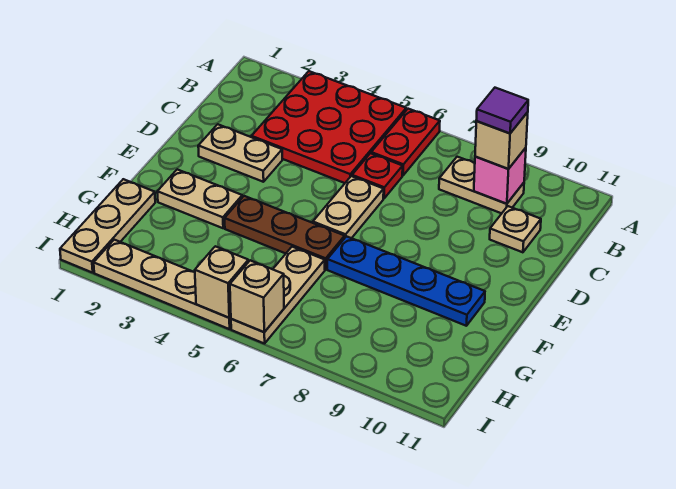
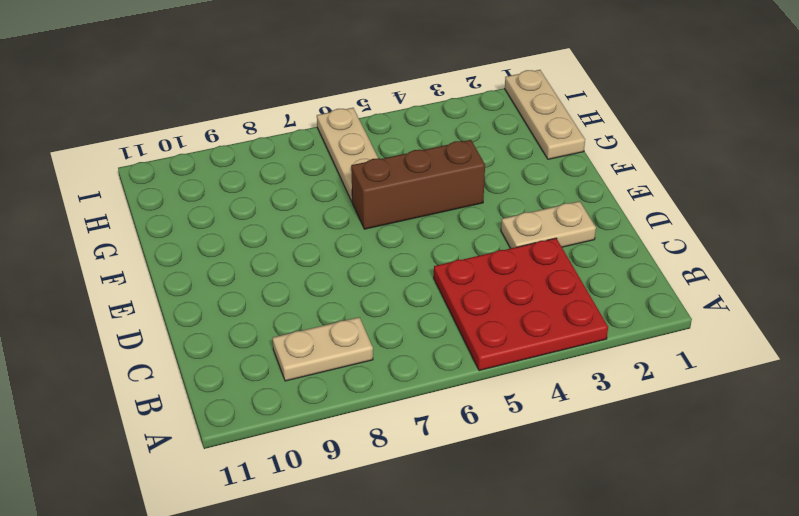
brown 1x3 brick [351,140,485,229] -> brown 1x3 plate [225,196,345,269]
none -> red 1x2 plate [371,109,440,175]
none -> red 1x1 plate [352,153,403,198]
none -> tan 1x1 plate [490,206,541,252]

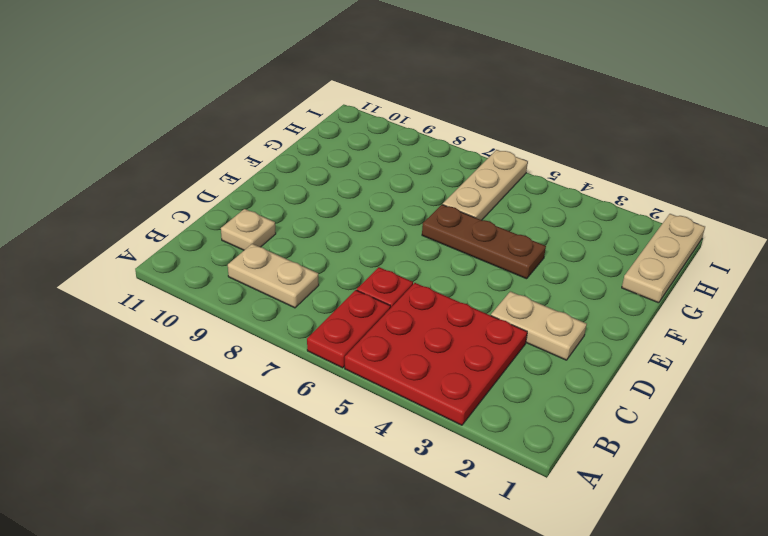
none -> tan 1x2 plate [313,176,384,238]
none -> tan 1x2 plate [157,169,242,228]
none -> blue 1x4 plate [327,236,485,326]

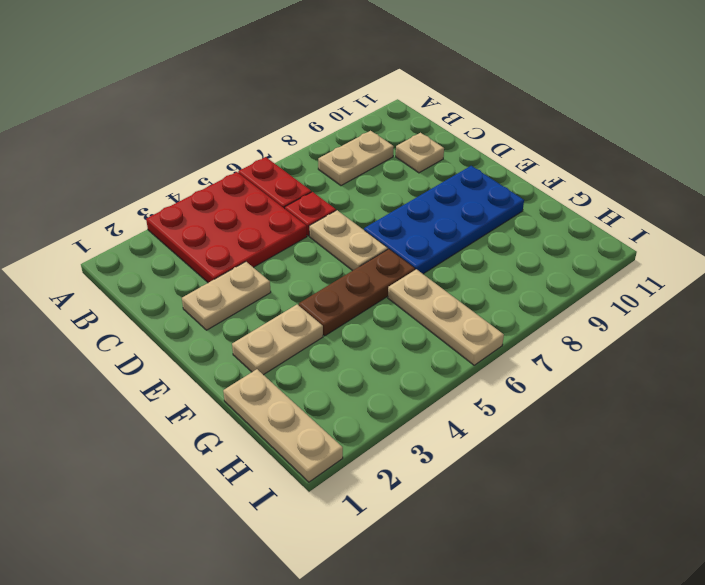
blue 2x4 plate [364,166,524,274] -> blue 1x4 plate [327,236,485,326]
none -> tan 1x4 plate [94,240,231,329]
none -> pink 1x1 brick [474,148,526,204]
none -> tan 1x1 brick [195,246,248,318]

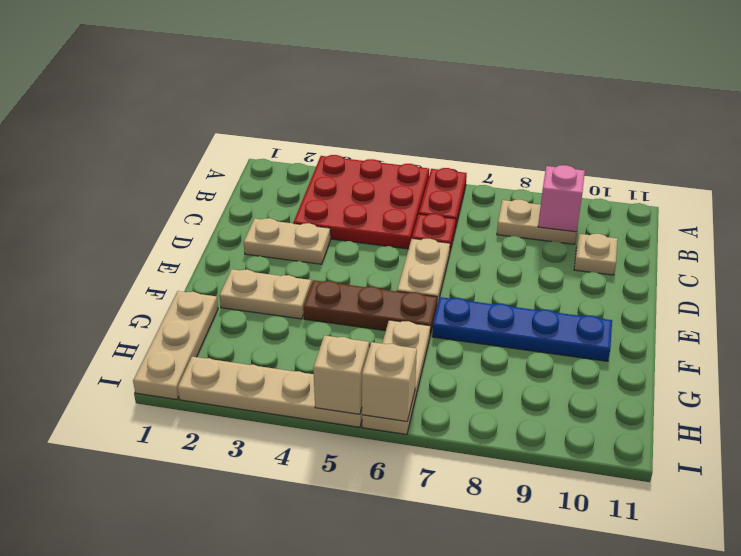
none -> tan 1x1 brick [475,112,528,169]
none -> purple 1x1 tile [476,88,528,133]

